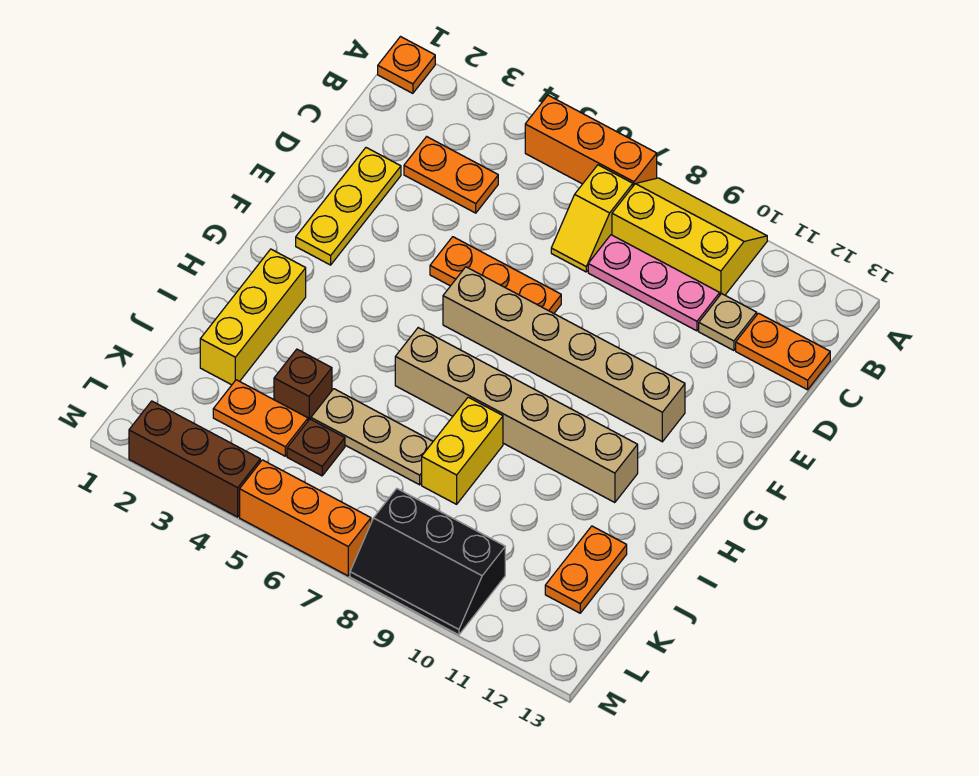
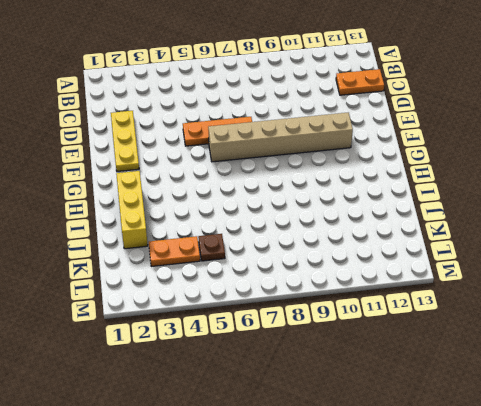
none -> orange 1x1 plate [378,37,435,93]
none -> orange 1x3 brick [525,95,657,186]
none -> yellow 2x3 slope [612,178,767,295]

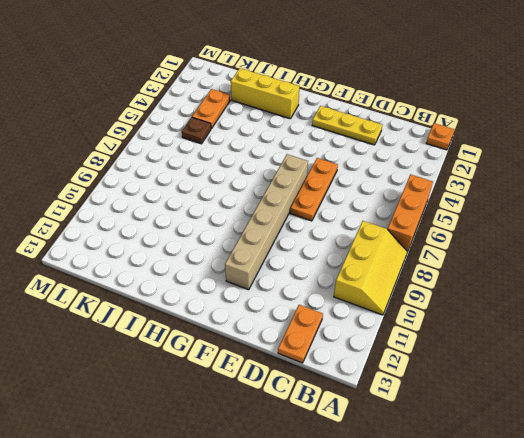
none -> yellow 1x2 slope [551,165,633,272]
none -> orange 1x2 plate [404,137,498,213]
none -> pink 1x3 plate [588,235,720,331]

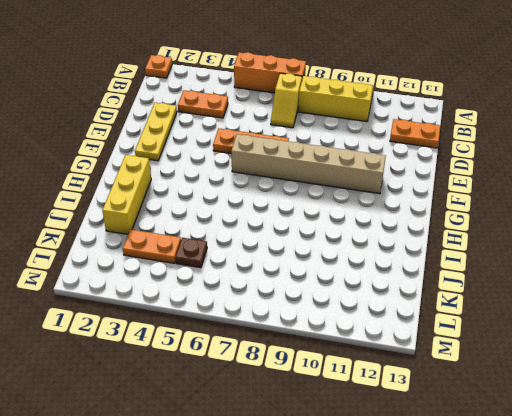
none -> pink 1x3 plate [588,235,720,331]
none -> tan 1x1 plate [699,294,757,351]
none -> tan 1x6 brick [395,328,638,503]

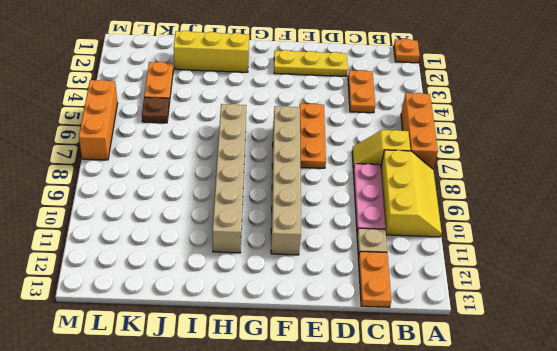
none -> yellow 1x2 brick [422,397,503,504]
none -> brown 1x1 brick [274,349,332,421]
none -> tan 1x3 plate [311,389,433,485]

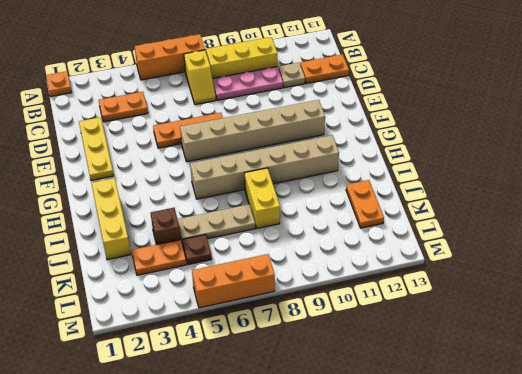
none -> black 2x3 slope [350,489,505,635]
none -> brown 1x3 brick [129,401,260,517]

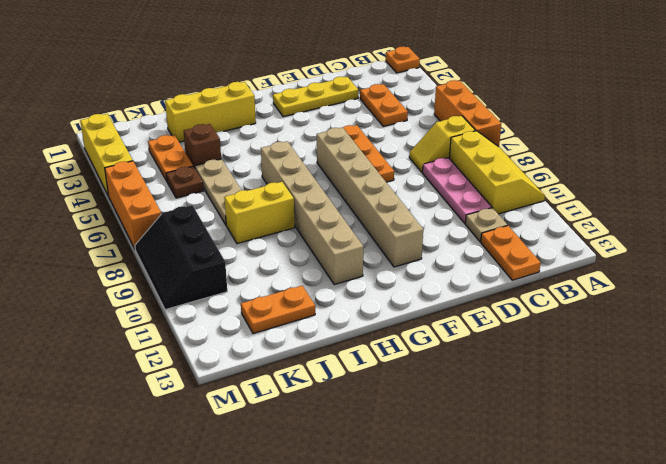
yellow 1x3 brick [80,114,133,196] -> brown 1x3 brick [129,401,260,517]

